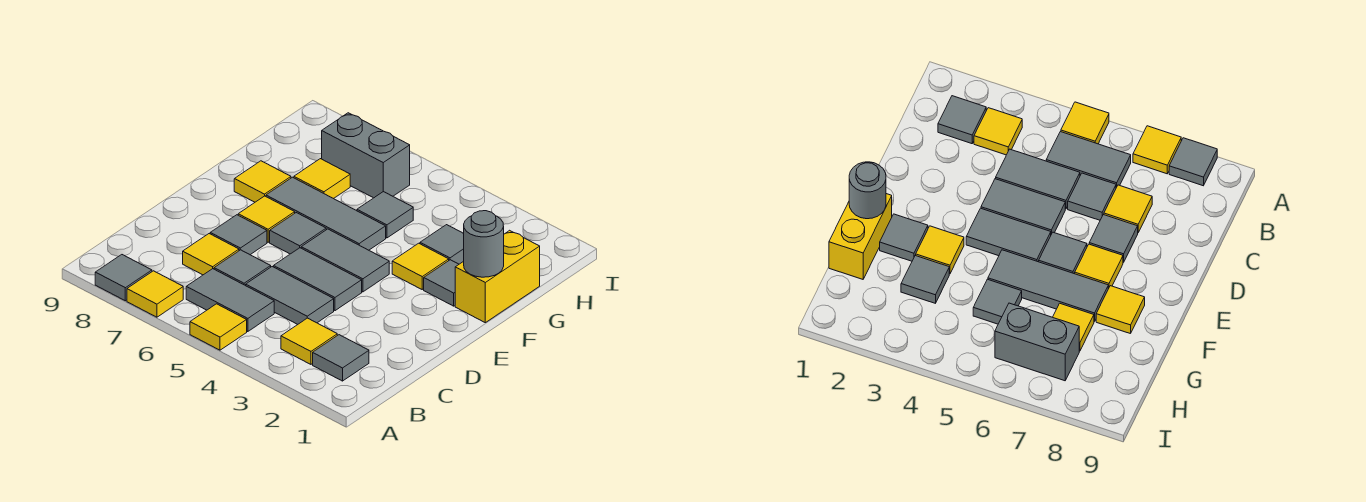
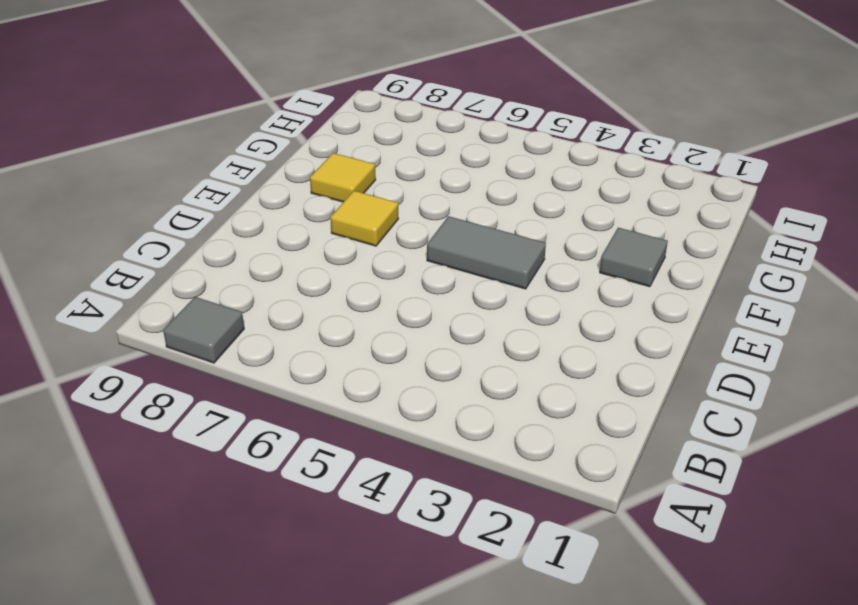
none -> yellow 1x1 tile [190,304,247,350]
none -> yellow 1x1 tile [127,271,183,317]
none -> grey 1x1 tile [313,335,369,381]

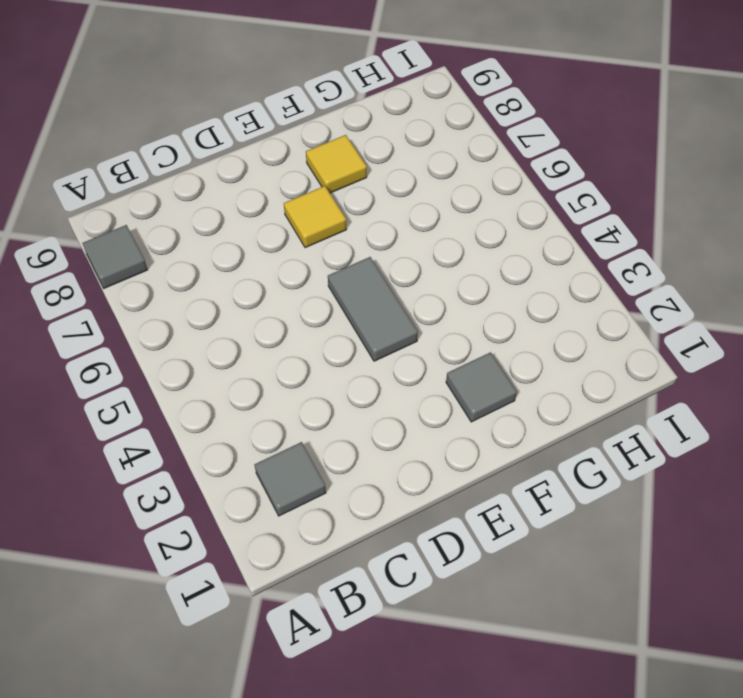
none -> yellow 1x1 tile [190,304,247,350]
none -> yellow 1x1 tile [127,271,183,317]
none -> yellow 1x1 tile [281,318,337,364]

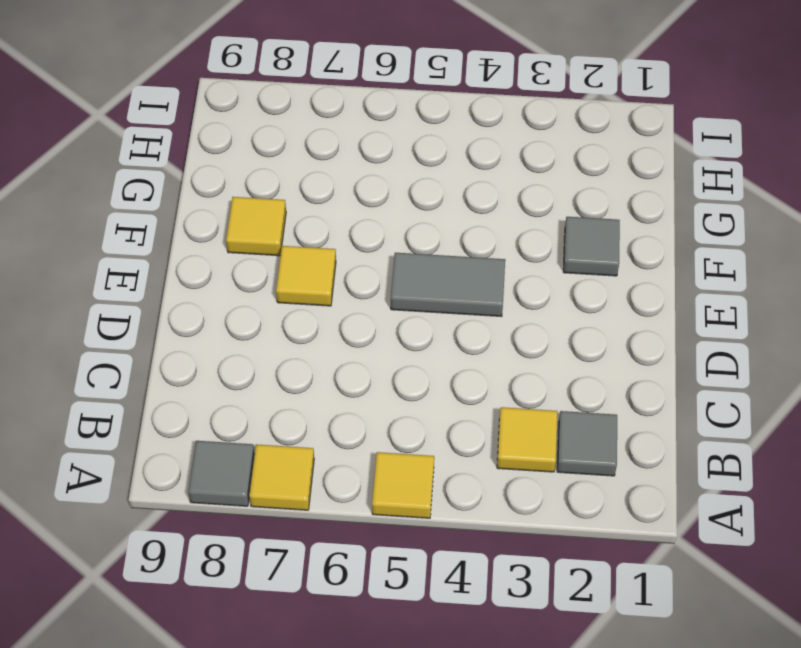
none -> grey 1x2 tile [186,269,274,332]
none -> grey 1x2 tile [246,267,334,325]
none -> grey 1x1 tile [214,250,271,286]

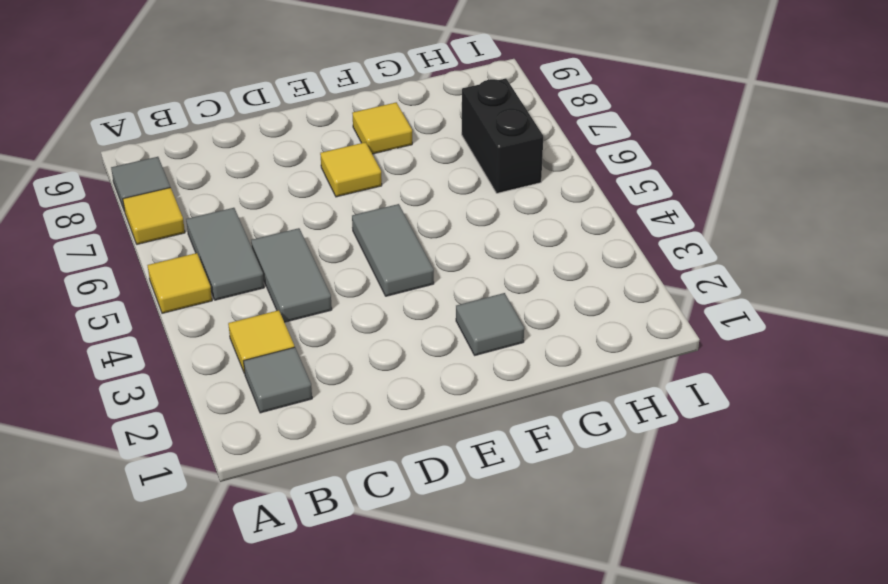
black 1x2 brick [462,78,543,193] -> grey 1x2 brick [322,113,410,198]
none -> grey 1x1 tile [214,250,271,286]
none -> yellow 1x1 tile [183,234,239,275]
none -> grey 1x2 tile [274,248,362,311]

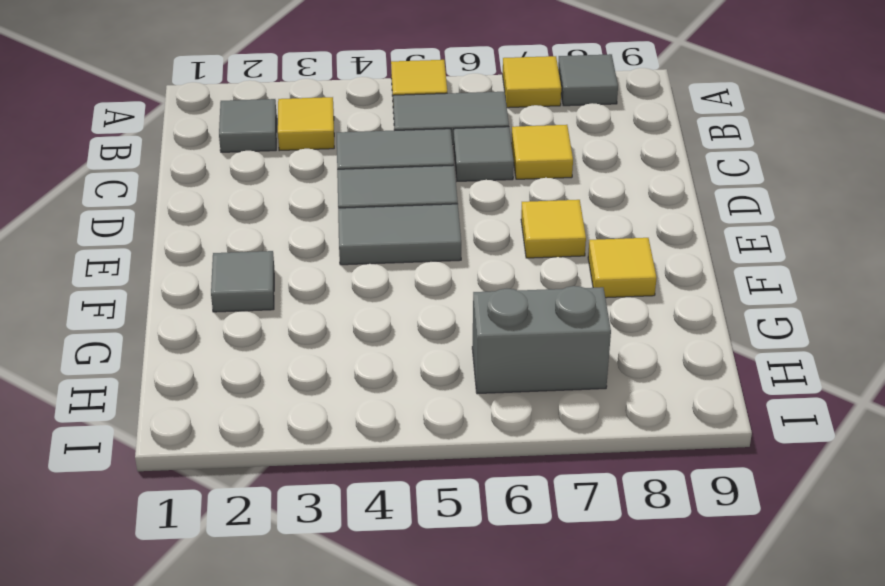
none -> grey 1x1 tile [210,215,267,255]
none -> grey 1x1 tile [270,213,326,254]
none -> yellow 1x2 brick [455,230,540,323]

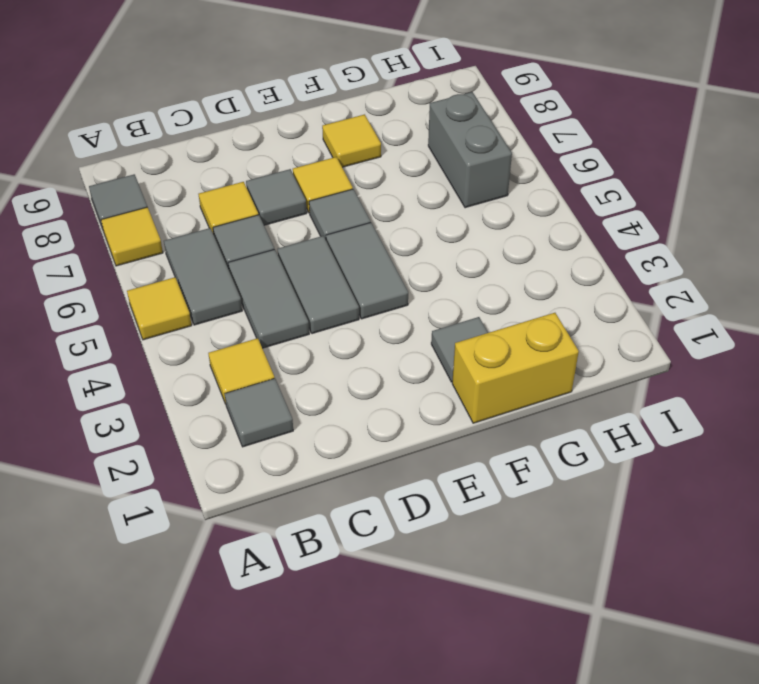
none -> yellow 1x1 tile [392,243,449,289]
none -> grey 1x3 tile [266,177,386,250]
none -> grey 1x1 tile [420,225,464,264]

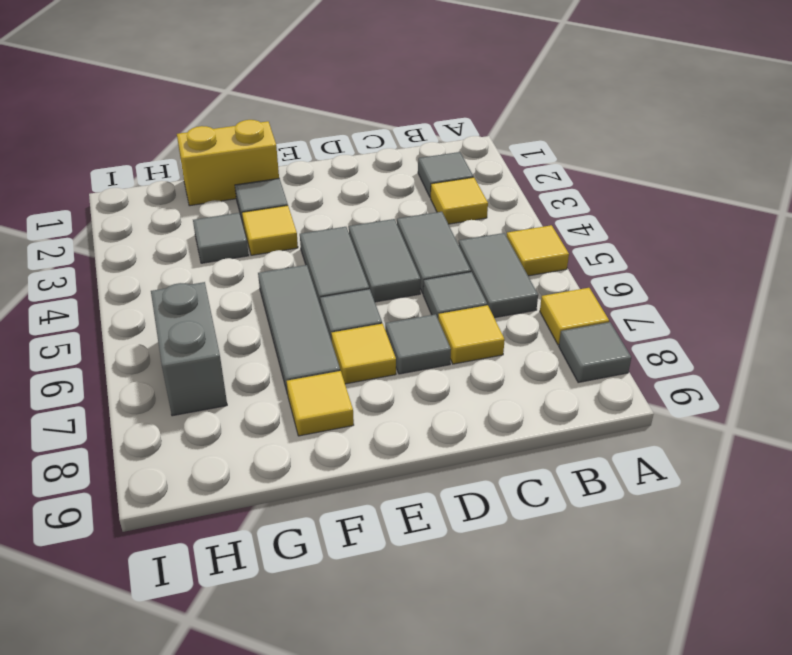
none -> grey 1x1 tile [357,192,413,238]
none -> yellow 1x1 tile [294,159,350,199]
none -> grey 1x1 round brick [464,211,504,277]

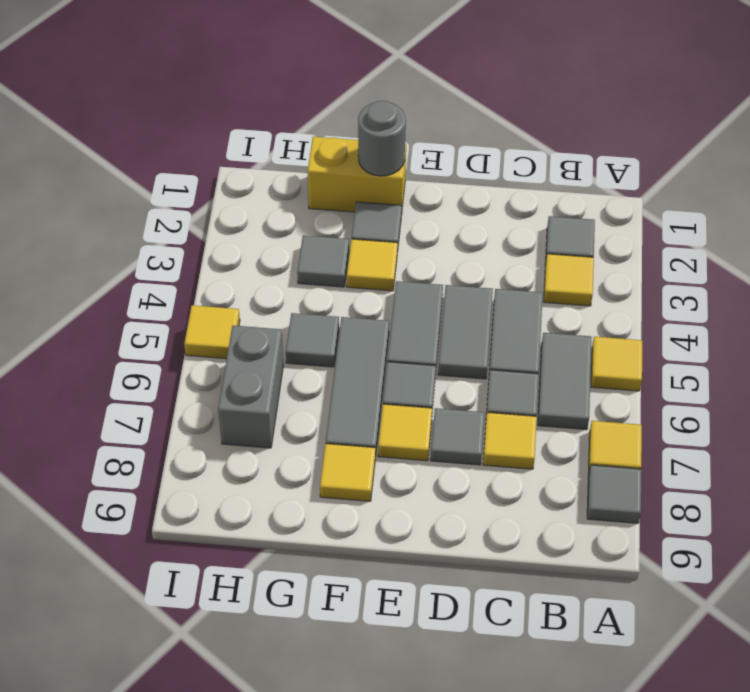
yellow 1x1 tile [184,305,240,359] -> yellow 1x1 tile moved to [294,159,350,199]

